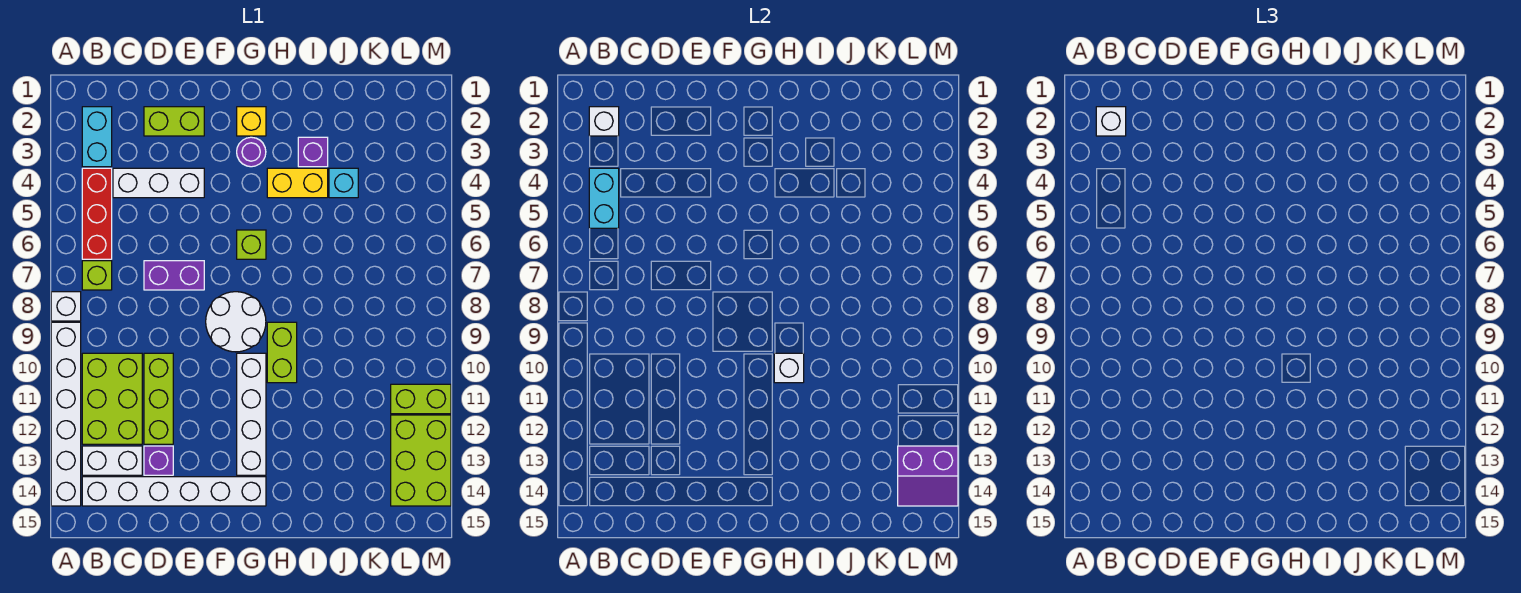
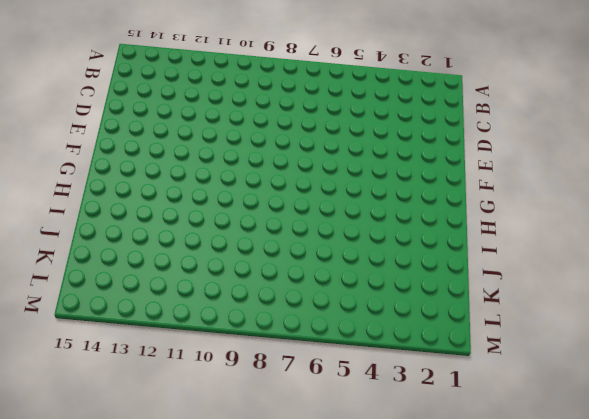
none -> white 1x1 brick [51,292,81,321]
none -> white 1x6 brick [51,322,81,506]
none -> cyan 1x2 brick [82,107,112,167]

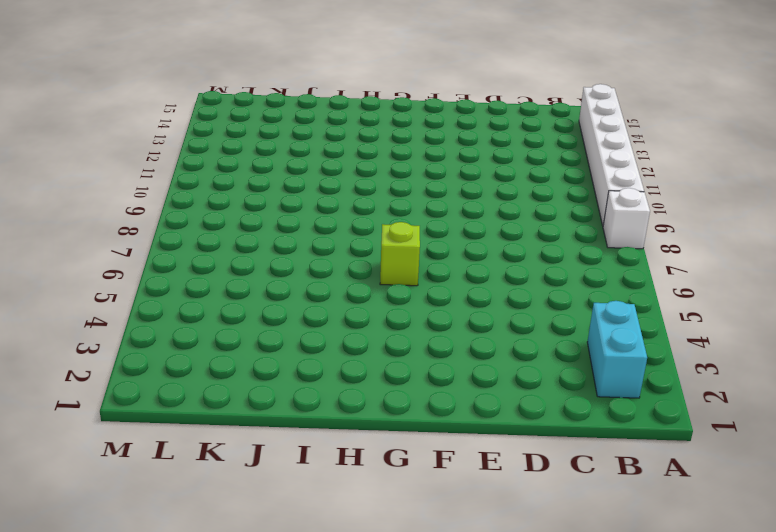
none -> red 1x3 brick [82,168,112,259]
none -> lime 1x1 brick [82,261,112,290]
none -> lime 2x3 brick [82,353,142,444]

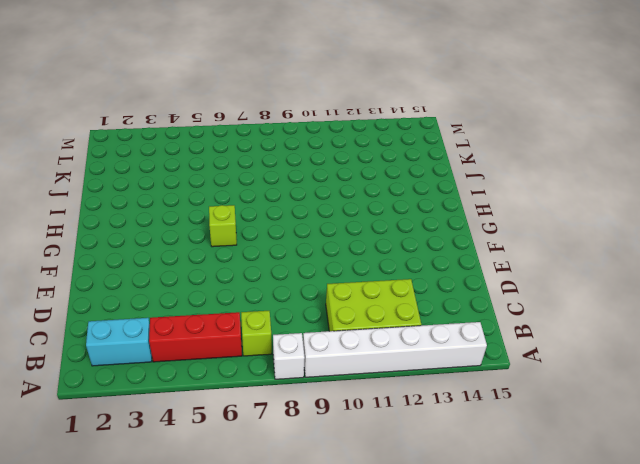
none -> white 1x2 brick [82,446,142,475]
none -> white 1x6 brick [82,477,266,506]
none -> white 1x3 brick [113,168,204,198]

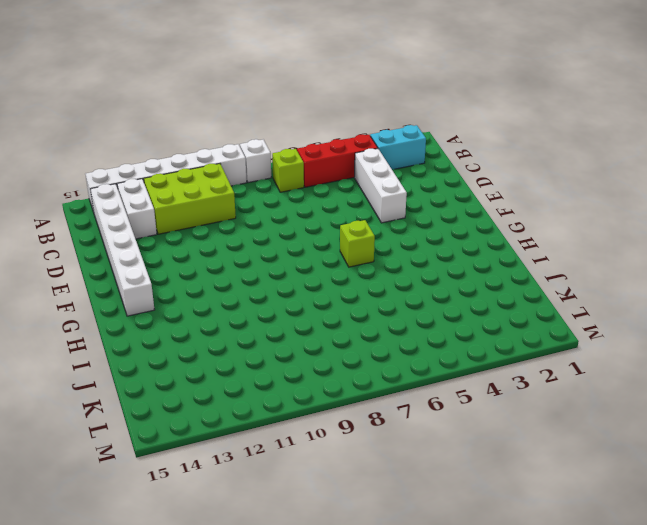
none -> lime 1x2 brick [144,107,204,136]
none -> purple 1x2 brick [144,261,204,290]
none -> lime 1x3 brick [144,353,173,444]

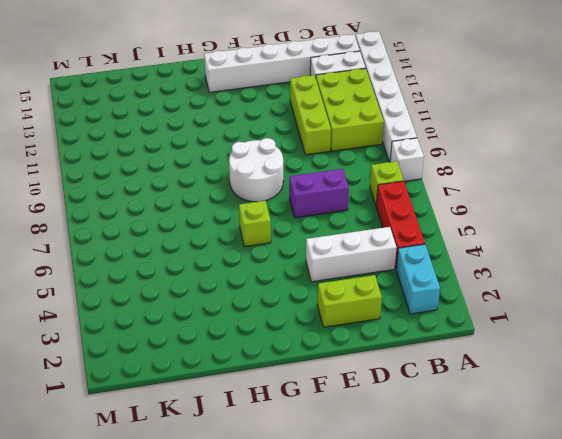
none -> purple 1x1 brick [144,446,173,475]
none -> yellow 1x1 brick [237,107,266,136]
none -> purple 1x1 round brick [237,137,266,167]

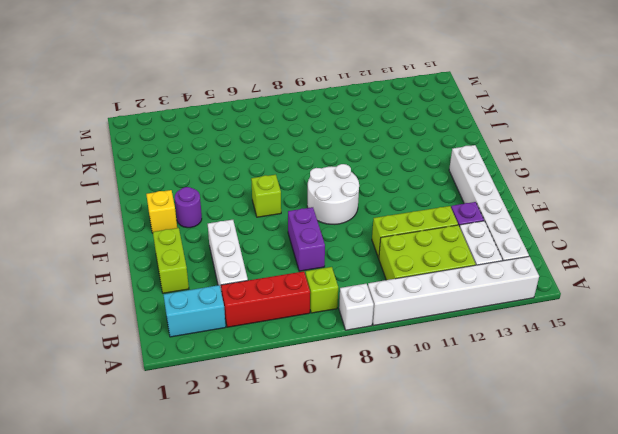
none -> white 1x4 brick [237,353,266,475]
none -> yellow 1x2 brick [267,168,328,198]
none -> lime 1x2 brick [267,322,297,383]

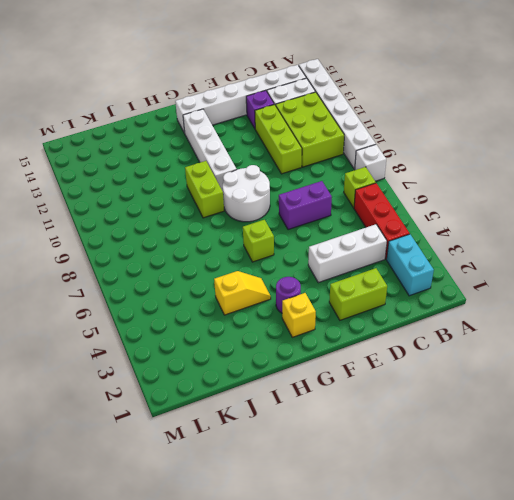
yellow 1x2 slope [214,271,271,315] -> yellow 1x2 brick [267,168,328,198]
none -> purple 1x1 brick [298,137,328,167]
none -> cyan 1x1 brick [329,168,358,198]
none -> lime 1x2 brick [391,384,451,414]

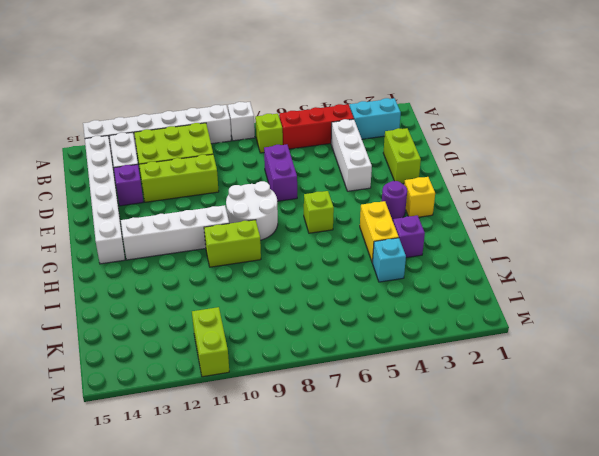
none -> lime 2x3 brick [391,415,451,506]
none -> white 1x1 brick [589,107,619,136]
none -> cyan 1x2 brick [589,168,619,228]

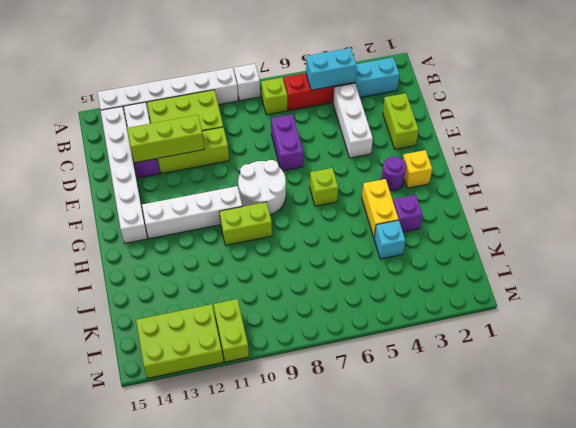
lime 1x3 brick [127,115,204,163] -> none
none -> white 1x1 brick [589,107,619,136]
none -> white 1x1 brick [774,353,804,383]
none -> purple 2x2 slope [898,446,958,506]

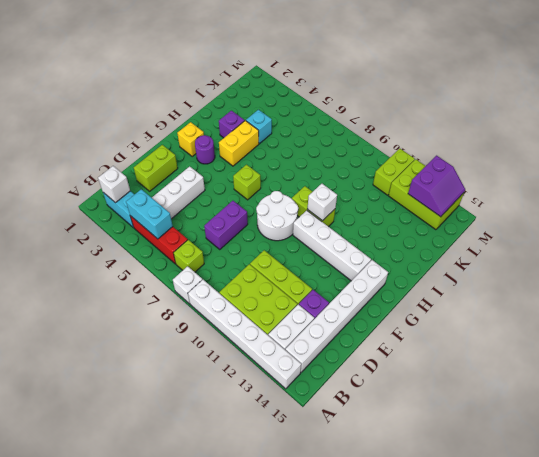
none -> white 1x1 brick [1096,107,1126,136]

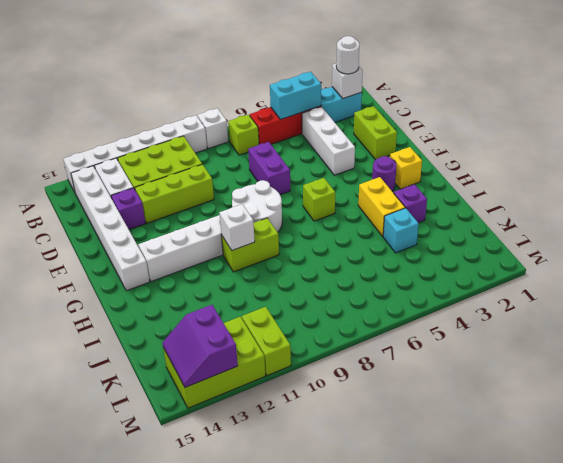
white 1x1 round brick [336,36,359,74] -> white 1x1 brick [1096,107,1126,136]

